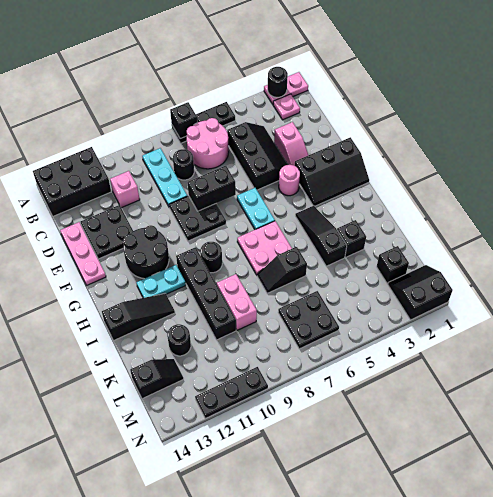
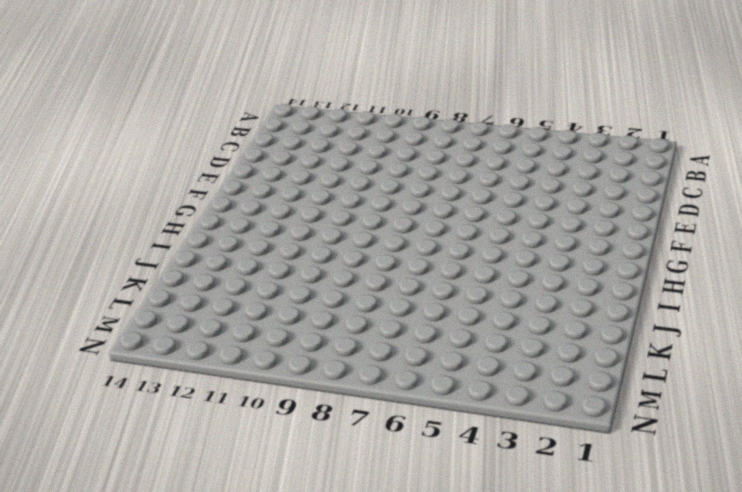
none -> pink 1x2 plate [264,72,308,104]
none -> black 1x3 plate [172,102,236,143]
none -> black 2x3 brick [33,147,111,216]
none -> pink 1x1 plate [273,94,300,120]

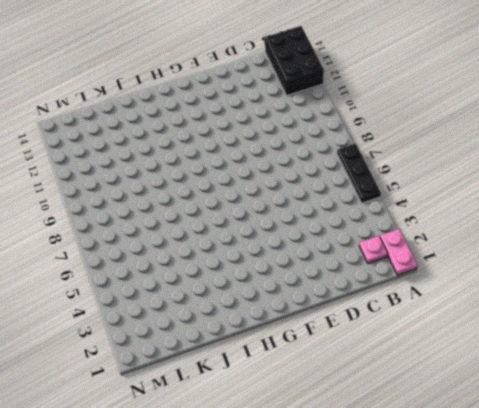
none -> pink 2x2 round brick [187,118,229,169]
none -> cyan 1x3 plate [142,148,187,206]
none -> black 2x3 slope [227,122,288,190]
none -> black 1x1 round brick [173,149,194,180]

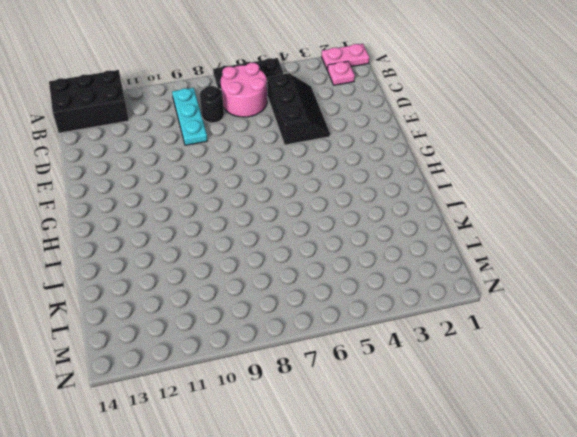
none -> pink 1x1 brick [110,171,140,208]
none -> pink 1x2 slope [274,122,308,166]
none -> black 2x2 plate [81,205,133,259]
none -> pink 1x3 plate [60,222,106,285]

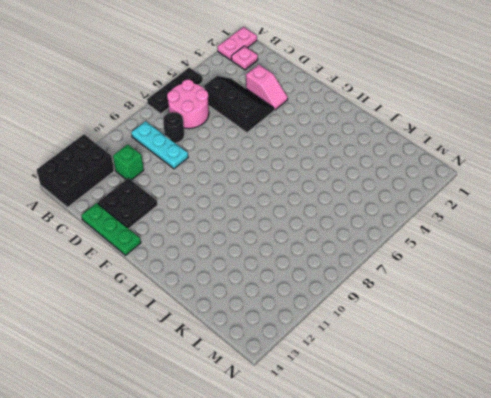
green 1x1 brick [113,144,144,180] -> pink 1x1 brick [110,171,140,208]
green 1x3 plate [81,203,141,255] -> pink 1x3 plate [60,222,106,285]
none -> black 2x2 plate [169,196,226,241]
none -> black 2x3 slope [295,137,369,206]
none -> pink 1x1 round brick [279,165,300,196]
none -> cyan 1x2 plate [237,188,275,230]

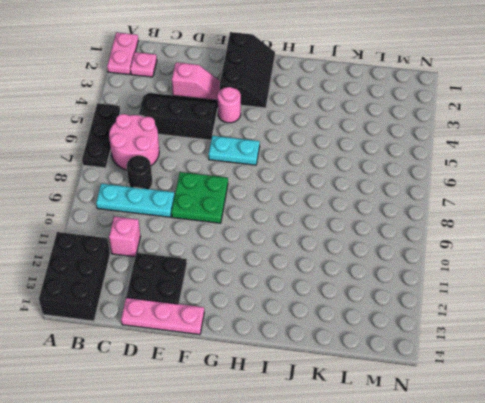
green 2x2 plate [171,172,228,223] -> black 2x2 plate [169,196,226,241]
none -> black 2x2 round brick [123,225,169,279]
none -> black 1x3 slope [295,206,347,266]
none -> pink 2x2 plate [237,221,292,275]
none -> black 1x1 round brick [200,242,222,273]

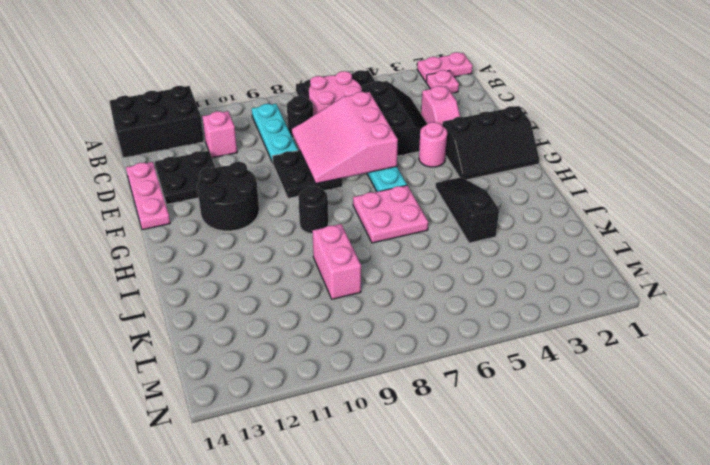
pink 3x3 slope [292,92,398,184] -> black 1x2 brick [188,166,236,211]
none -> black 1x4 brick [176,247,236,340]
none -> cyan 1x2 plate [136,265,186,298]
none -> black 1x3 slope [102,293,175,341]
none -> black 1x1 brick [337,220,366,257]

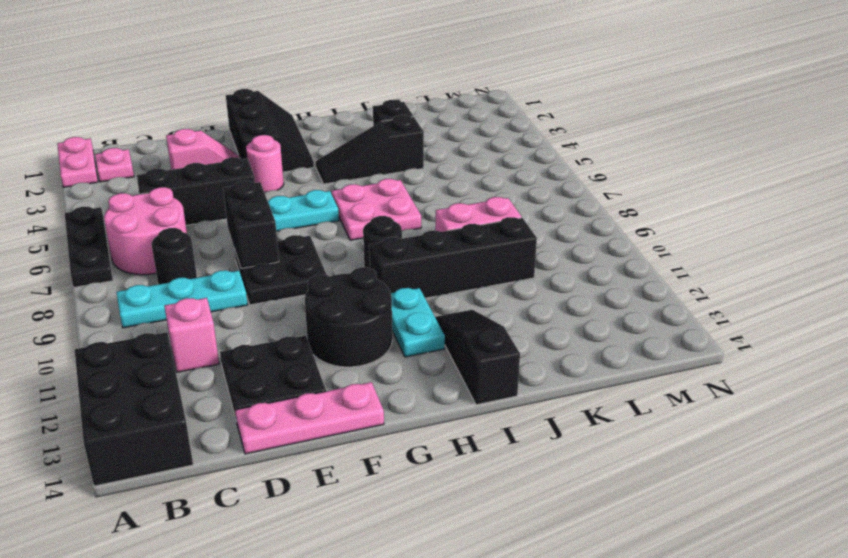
none -> black 1x2 slope [257,247,307,293]
none -> black 1x1 round brick [167,324,191,356]
none -> black 1x1 brick [377,246,409,284]
none -> black 2x2 plate [278,291,339,349]

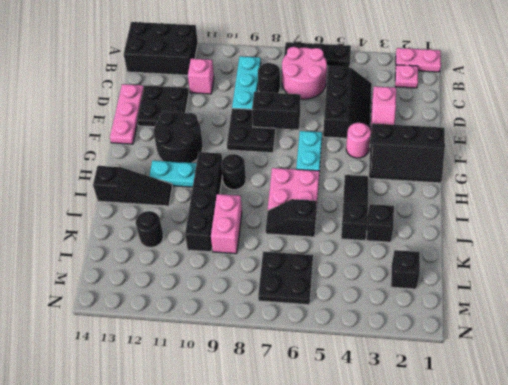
none -> black 1x2 slope [130,359,184,399]
none -> black 2x2 slope [388,265,453,320]
none -> black 1x3 plate [195,367,268,418]
none -> black 1x1 round brick [268,67,288,97]

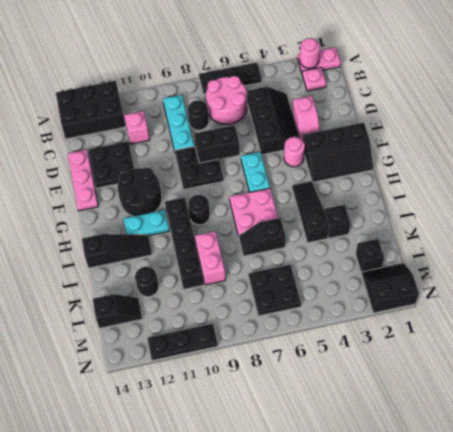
pink 1x1 round brick [300,38,320,68] -> black 1x1 round brick [268,67,288,97]
none -> black 1x1 brick [170,102,197,139]

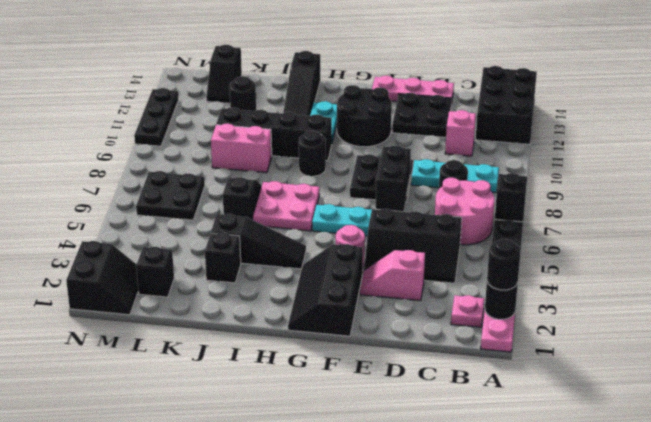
black 1x1 round brick [487,239,521,290] -> none

